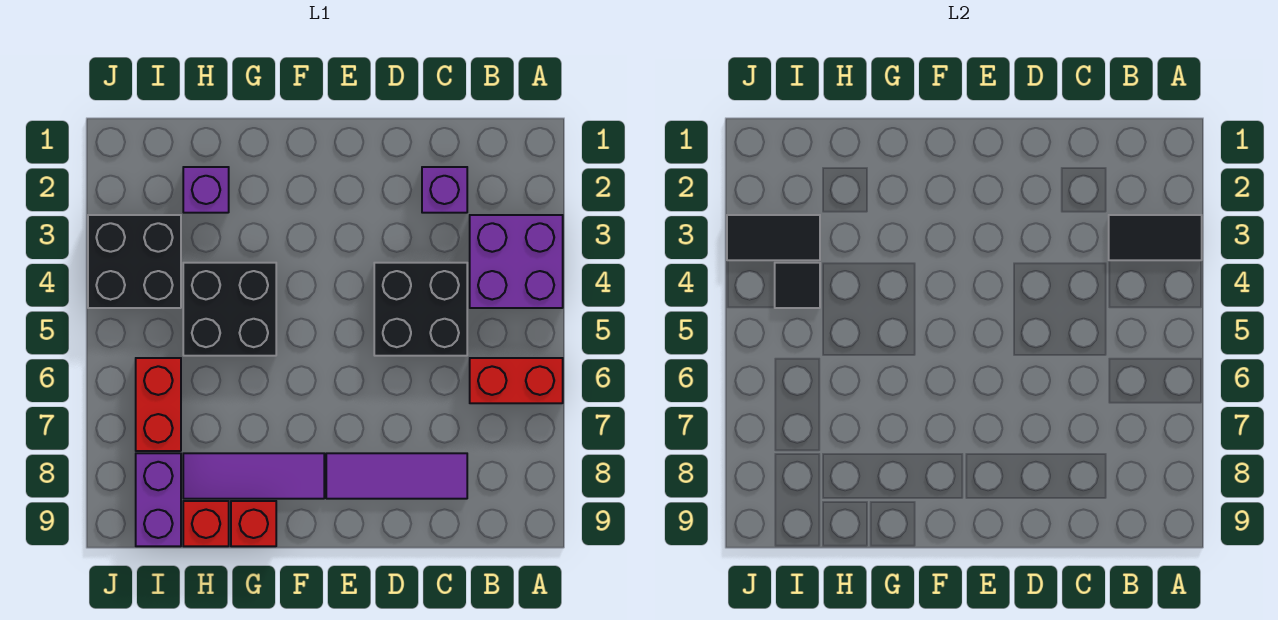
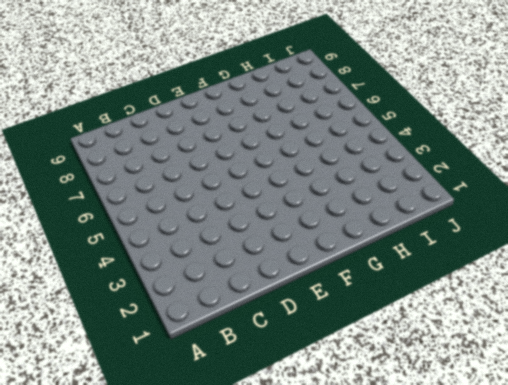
none -> purple 2x2 brick [470,215,563,308]
none -> red 1x2 brick [470,358,563,403]
none -> purple 1x1 brick [422,167,467,213]

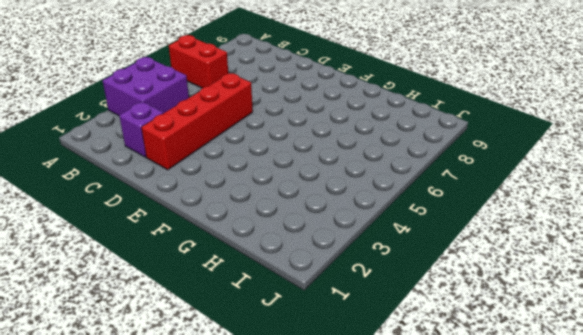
red 1x4 brick [141,73,253,170] -> black 2x2 brick [374,263,467,356]
none -> purple 1x3 tile [326,453,467,499]
none -> purple 1x3 tile [183,453,324,499]
none -> black 2x2 brick [183,263,276,356]

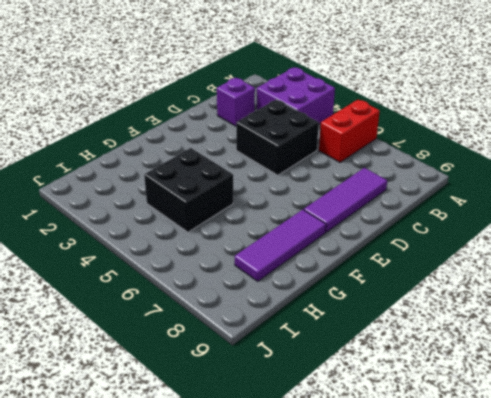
none -> red 1x1 brick [231,501,276,546]
none -> purple 1x1 brick [183,167,229,213]
none -> red 1x1 brick [183,501,229,546]

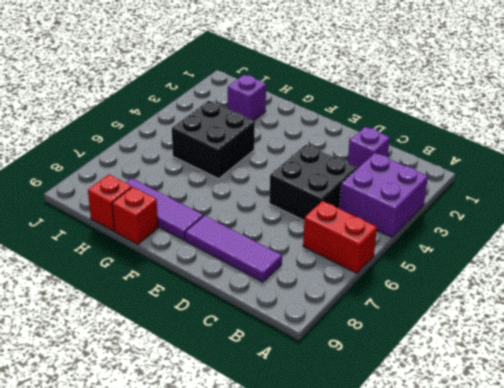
none -> black 2x2 brick [88,215,181,308]
none -> red 1x2 brick [136,358,181,451]
none -> purple 1x2 brick [136,453,181,546]

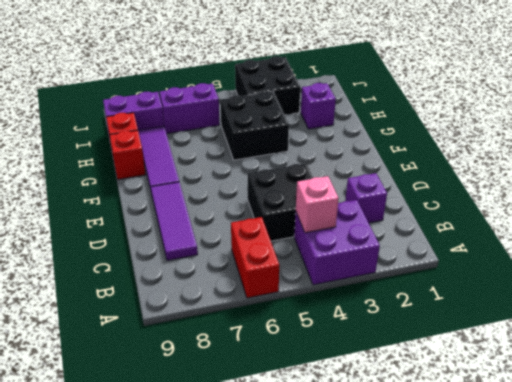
pink 1x1 brick [296,176,339,233] -> none
purple 1x2 brick [160,83,220,134] -> red 1x2 brick [136,358,181,451]
none -> black 1x2 tile [1109,215,1202,260]
none -> black 1x2 tile [727,215,820,260]
none -> black 1x1 tile [775,263,820,308]

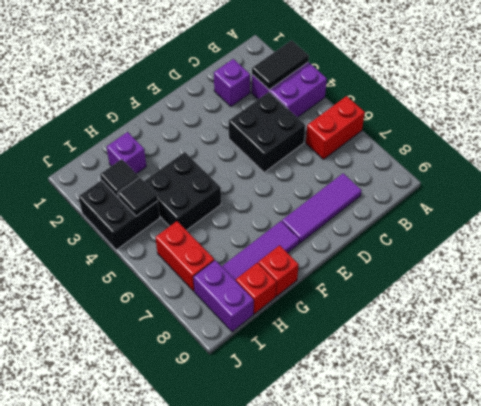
black 1x1 tile [100,159,139,197] -> black 1x2 tile [727,215,820,260]

